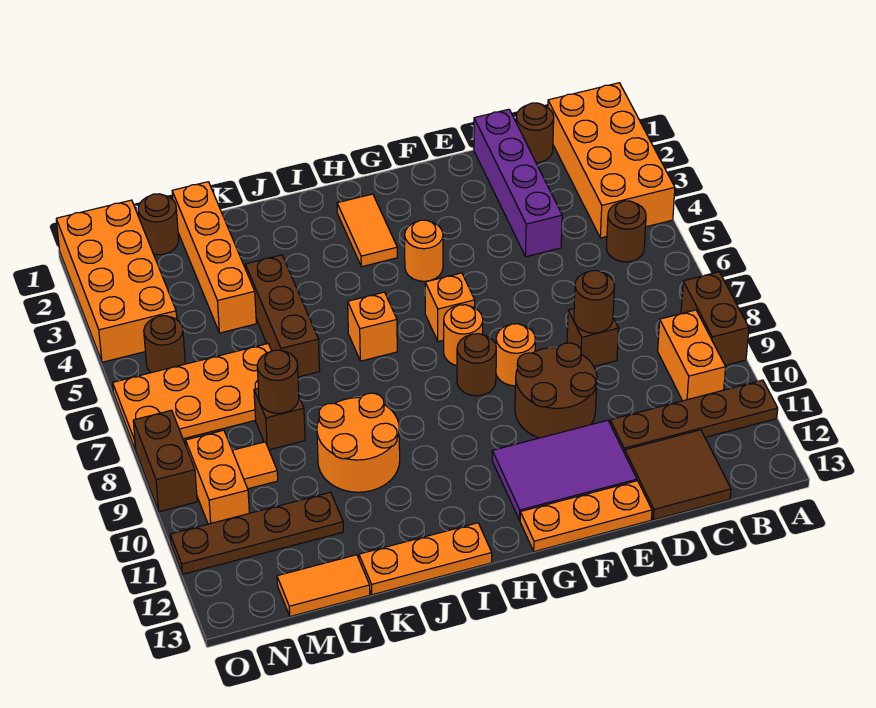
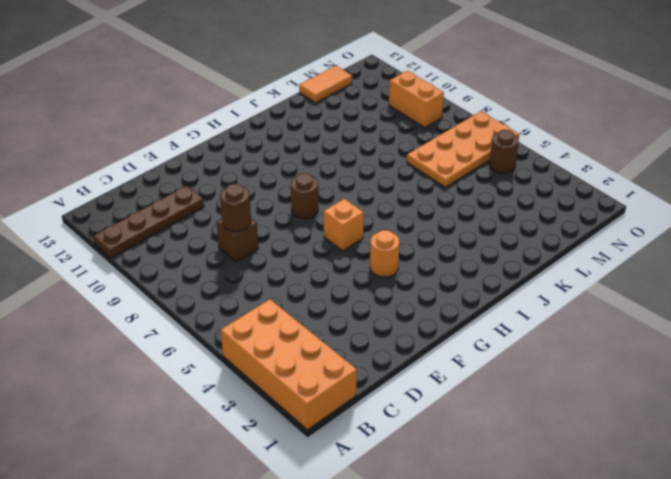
none -> brown 1x2 brick [681,272,749,365]
none -> brown 1x1 round brick [606,201,646,262]
none -> orange 1x2 brick [658,310,726,401]
none -> brown 1x1 round brick [516,103,554,163]

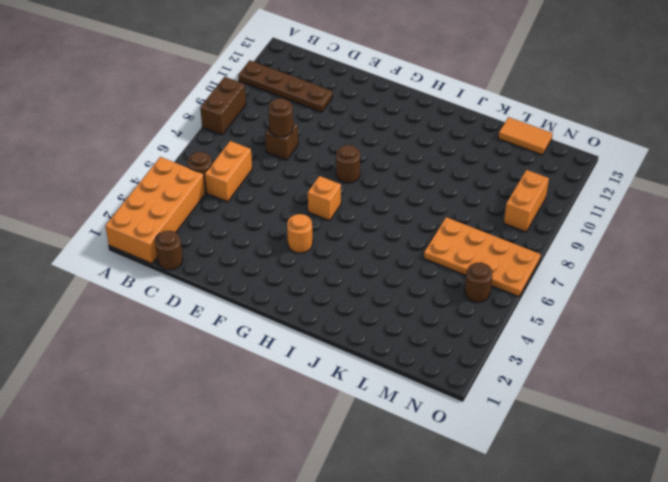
orange 1x2 brick [205,141,252,202] -> orange 1x2 brick moved to [658,310,726,401]
none -> brown 2x2 tile [625,430,731,520]
none -> purple 1x4 brick [474,109,562,257]
none -> brown 2x2 round brick [515,343,597,438]
none -> purple 2x3 tile [492,420,637,520]

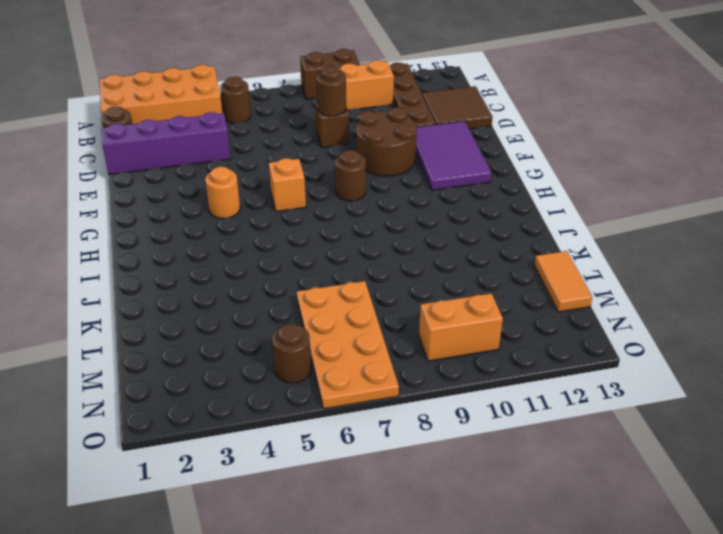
none -> orange 1x3 plate [520,481,652,552]
none -> orange 1x1 round brick [496,324,535,386]
none -> orange 1x1 round brick [444,305,483,366]
none -> orange 1x2 tile [337,194,397,267]

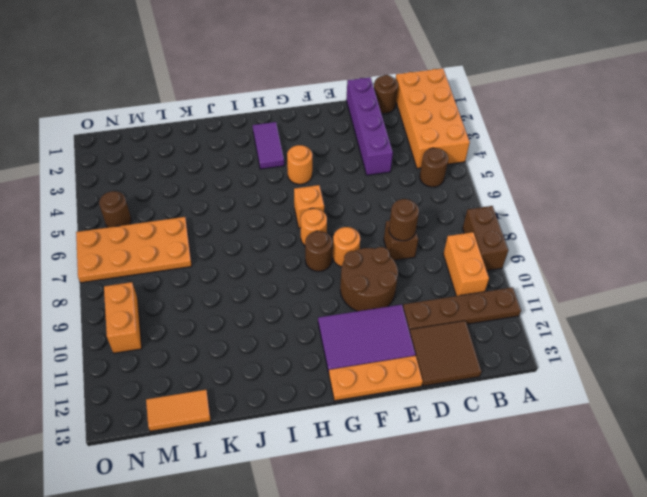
purple 1x2 tile [253,122,284,169] -> orange 1x2 tile [337,194,397,267]
none -> orange 1x1 brick [348,292,397,361]
none -> orange 1x3 plate [359,523,492,595]
none -> orange 2x2 round brick [317,393,400,492]
none -> brown 1x3 brick [245,255,320,377]

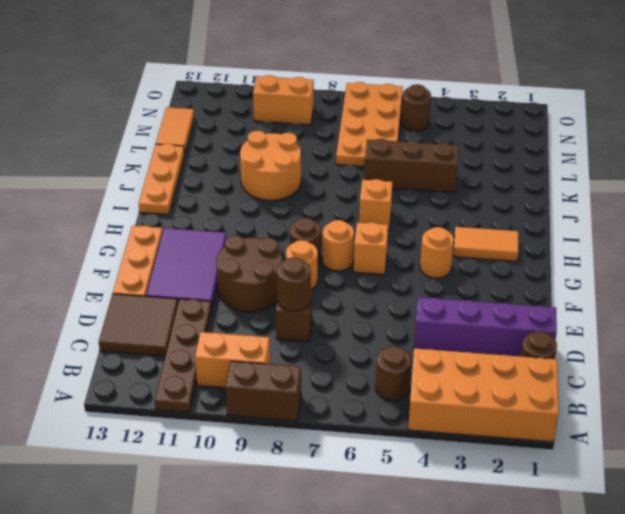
none -> orange 1x4 brick [172,182,256,333]
none -> brown 1x1 brick [254,389,305,450]
none -> brown 1x4 plate [170,492,343,574]
none -> brown 1x1 round brick [138,194,179,255]

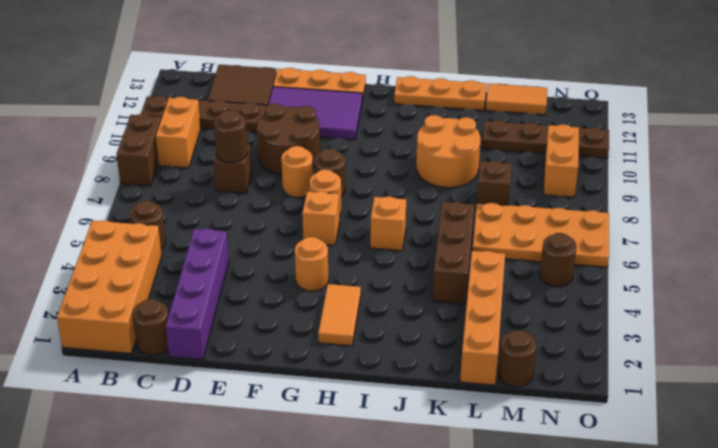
none -> orange 1x1 tile [232,442,278,489]
none -> orange 2x4 brick [56,200,177,362]
none -> brown 1x2 brick [133,410,197,512]
none -> brown 1x1 round brick [257,350,299,414]

